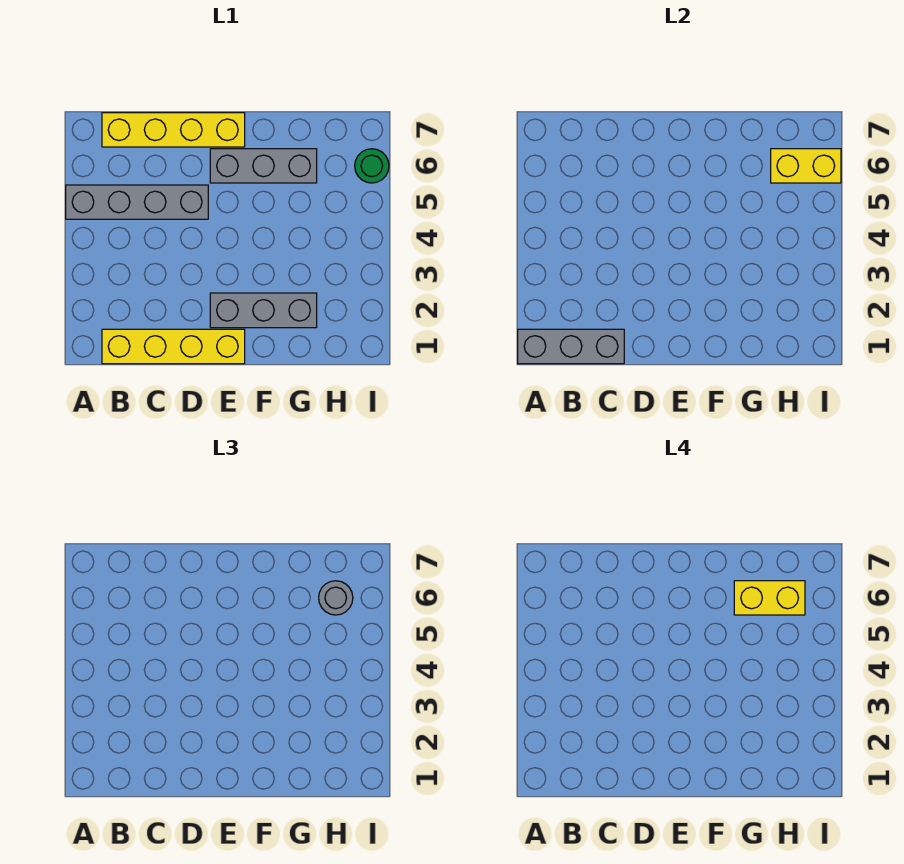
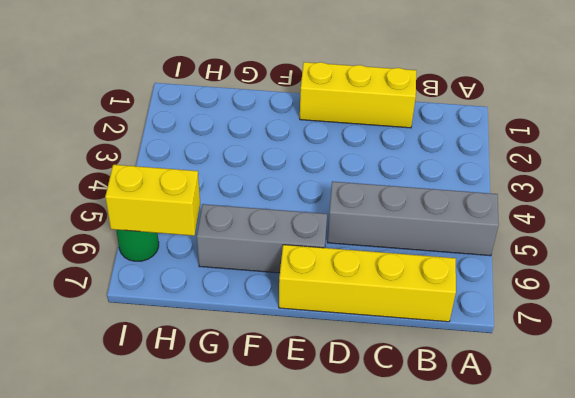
yellow 1x3 brick [300,62,416,128] -> yellow 1x4 brick [102,329,245,364]
none -> grey 1x3 brick [210,293,317,328]
none -> grey 1x3 brick [518,329,624,364]

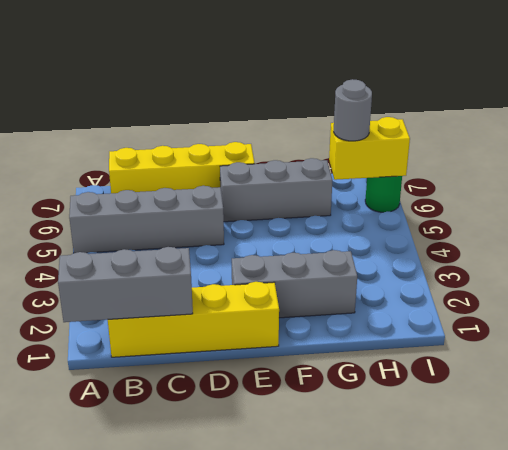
none -> yellow 1x2 brick [734,581,805,615]

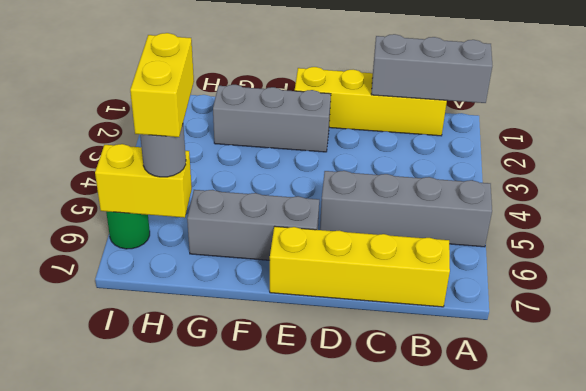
yellow 1x2 brick [130,33,194,137] -> yellow 1x2 brick turned to [734,581,805,615]

